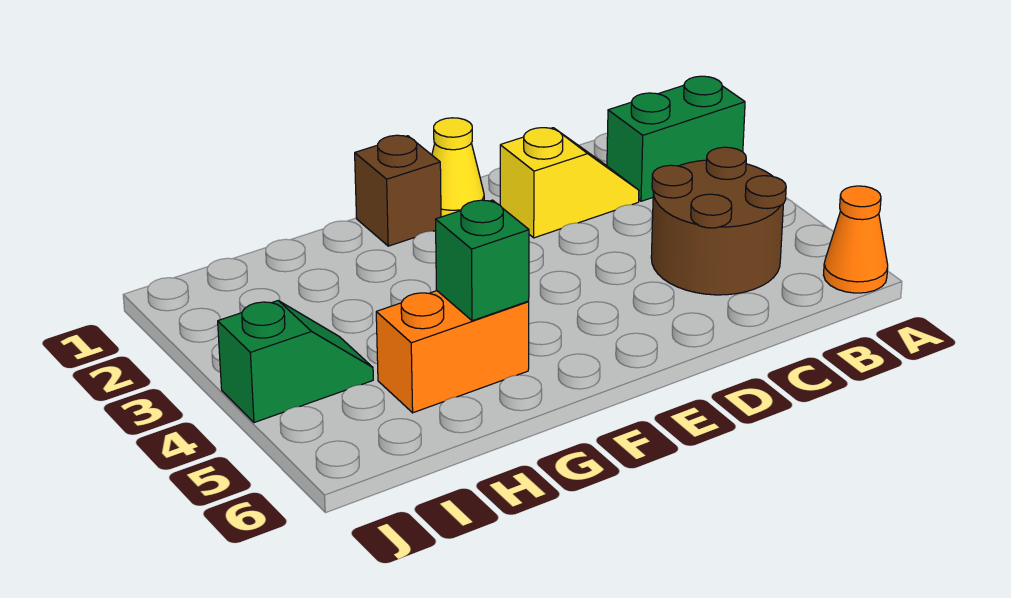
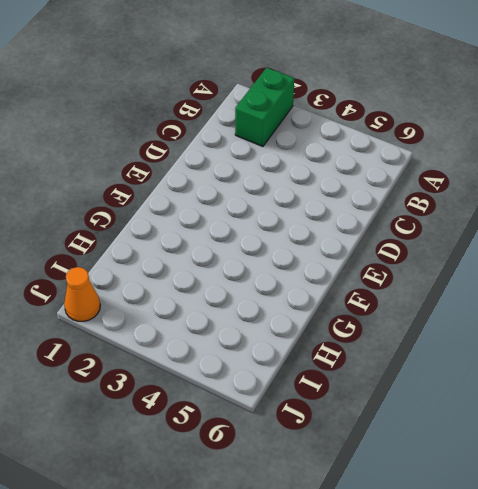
orange 1x1 cone [64,267,100,321] -> orange 1x1 cone moved to [824,186,888,293]
none -> brown 2x2 round brick [651,147,786,295]
none -> yellow 1x2 slope [500,128,639,238]

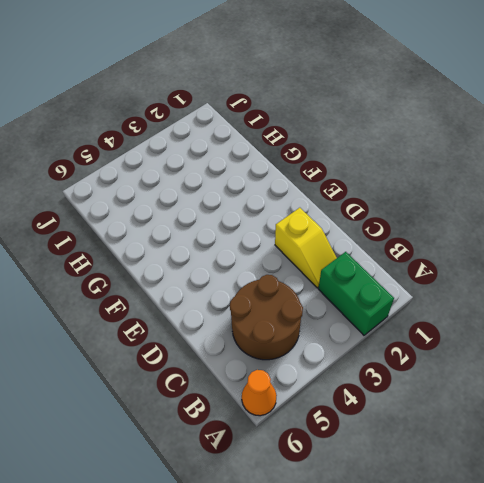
none -> yellow 1x1 cone [432,118,484,217]
none -> brown 1x1 brick [355,135,441,246]

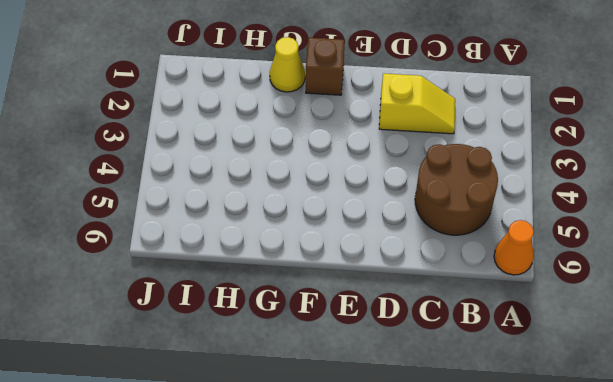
yellow 1x1 cone [270,37,305,92] -> yellow 1x1 cone moved to [432,118,484,217]
none -> green 1x2 brick [607,76,745,201]
none -> orange 1x2 brick [376,291,529,413]

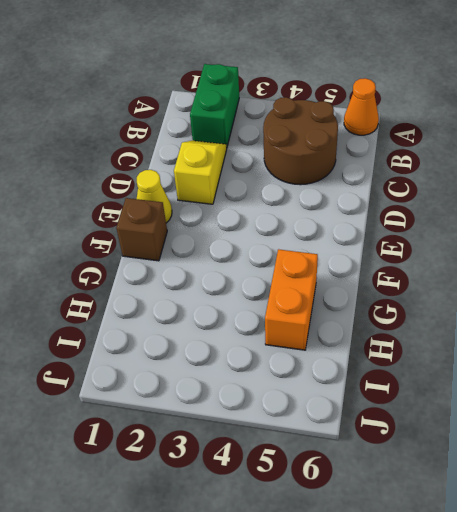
none -> green 1x2 slope [218,301,373,423]
none -> green 1x1 brick [436,200,529,321]

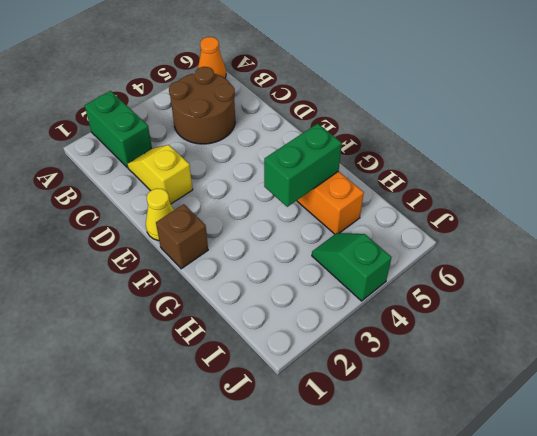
green 1x2 brick [264,124,342,207] -> green 1x1 brick [436,200,529,321]

